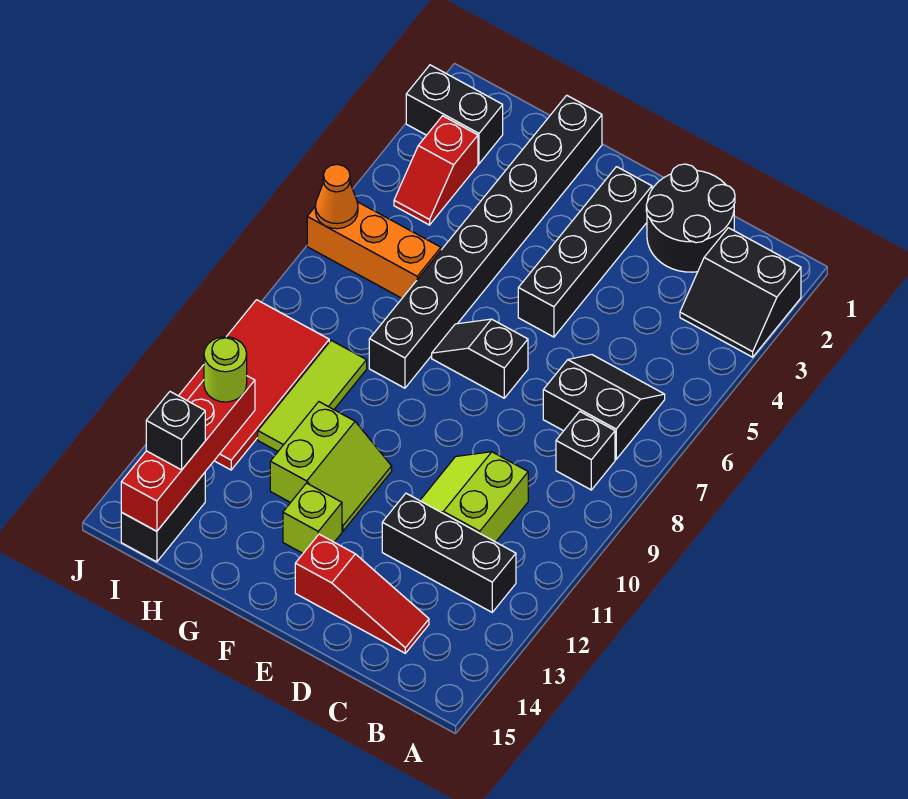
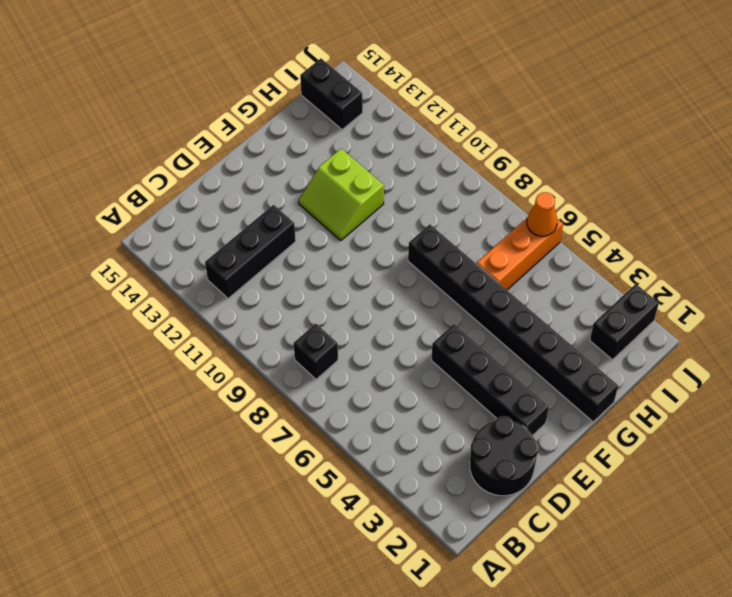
none -> black 2x2 slope [680,228,801,357]
none -> black 2x2 slope [543,355,665,459]
none -> lime 2x2 slope [420,452,528,542]

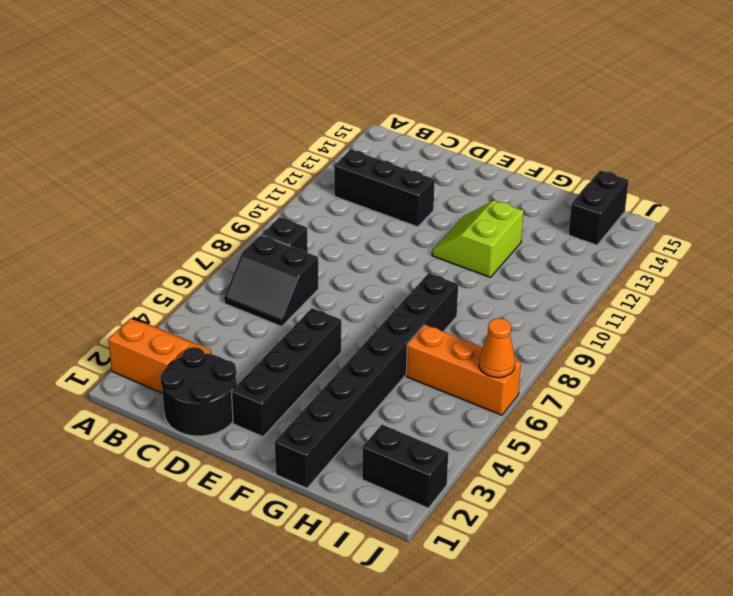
orange 2x2 slope [108,319,211,393] -> black 2x2 slope [680,228,801,357]
none -> lime 2x2 slope [420,452,528,542]
none -> red 1x3 slope [295,534,429,653]
none -> black 1x2 slope [432,319,528,398]

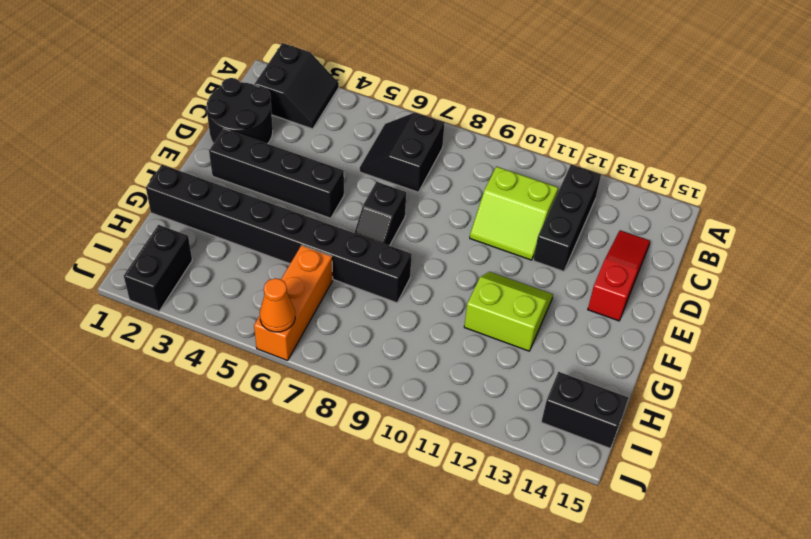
none -> black 1x1 brick [556,411,615,490]
none -> lime 1x1 brick [283,483,342,553]
none -> lime 1x3 tile [258,341,367,451]

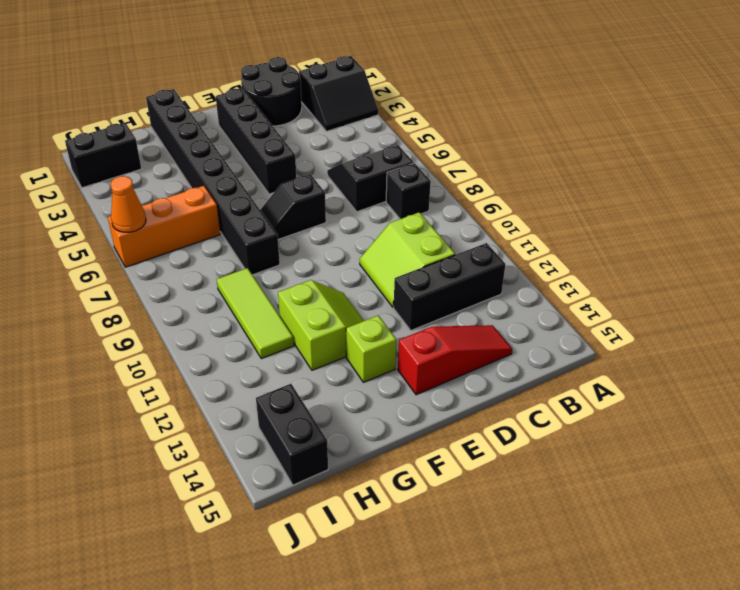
none -> red 1x2 slope [394,116,478,225]
none -> red 2x4 tile [179,300,329,470]
none -> red 1x4 brick [121,376,255,531]

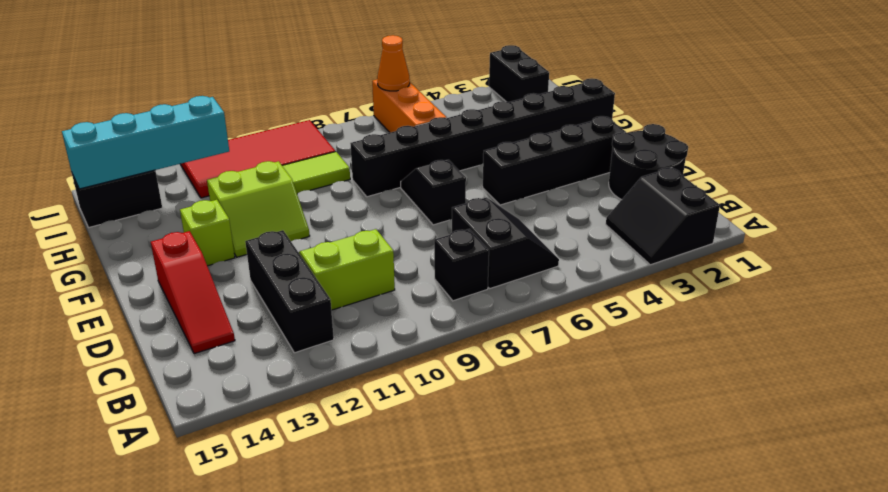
cyan 1x4 brick [62,96,229,189] -> red 1x4 brick [121,376,255,531]
none -> red 1x2 slope [394,116,478,225]
none -> lime 1x1 round brick [204,337,247,402]
none -> black 1x1 brick [146,392,205,470]

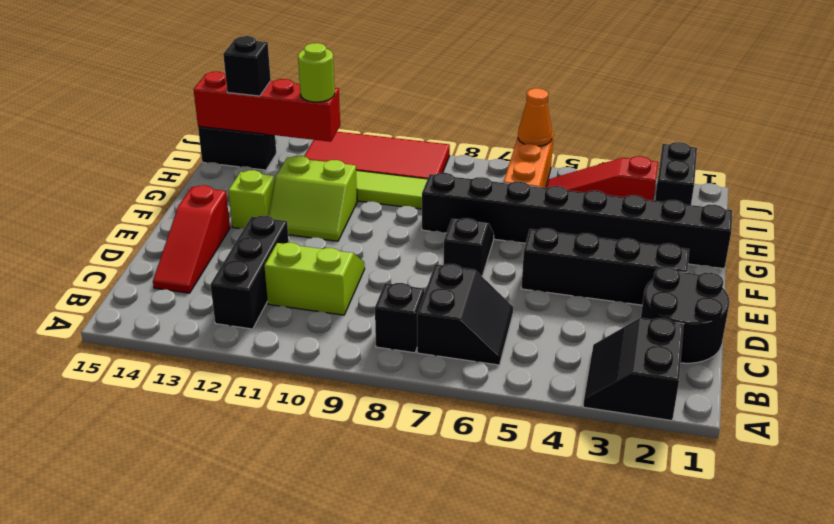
red 1x3 slope [546,156,658,201] -> red 1x2 slope [394,116,478,225]

